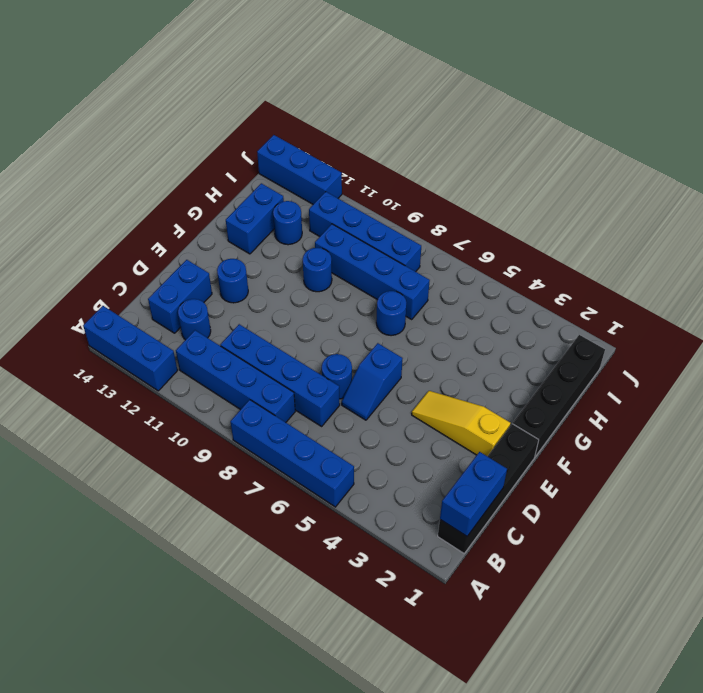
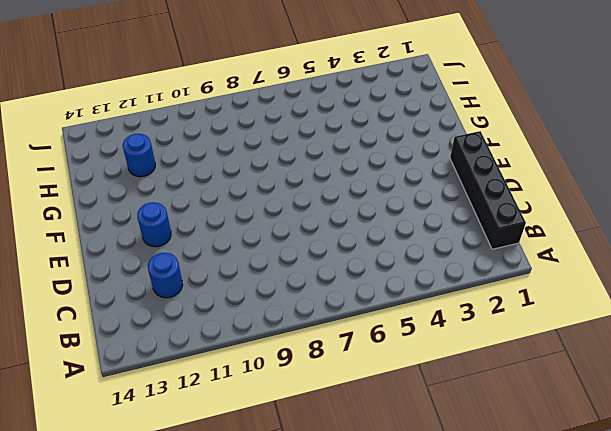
none -> blue 1x4 brick [230,400,354,507]
none -> blue 1x3 brick [83,306,178,391]
none -> blue 1x4 brick [176,330,295,422]

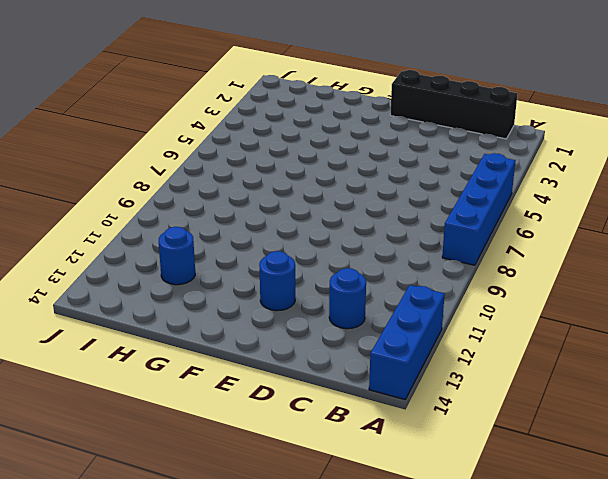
none -> blue 1x4 brick [176,330,295,422]
none -> blue 1x4 brick [221,324,340,426]
none -> blue 1x2 brick [148,260,212,333]

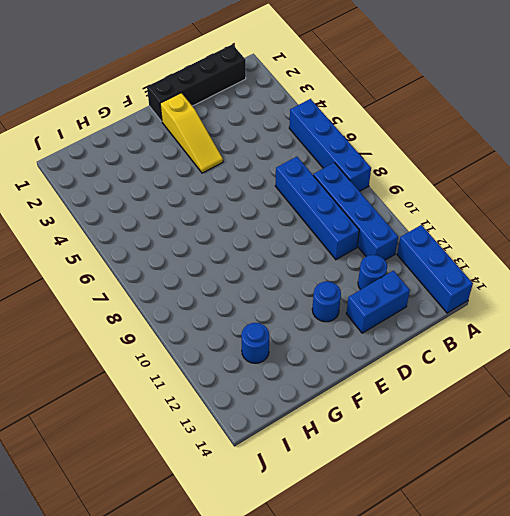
none -> blue 1x2 slope [342,343,403,420]
none -> blue 1x1 round brick [322,354,352,399]
none -> black 1x4 brick [512,335,605,457]

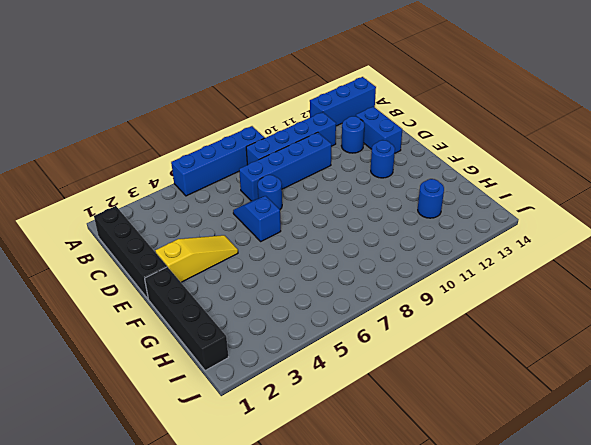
none -> blue 1x1 round brick [376,291,406,336]
none -> blue 1x1 round brick [303,248,332,292]
none -> blue 1x2 brick [226,183,284,254]

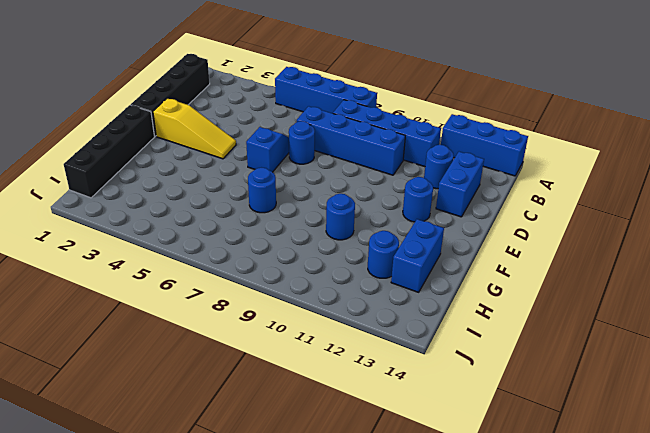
none -> blue 1x4 brick [315,224,430,319]
none -> blue 1x4 brick [309,192,421,272]
none -> blue 1x3 brick [257,135,342,204]

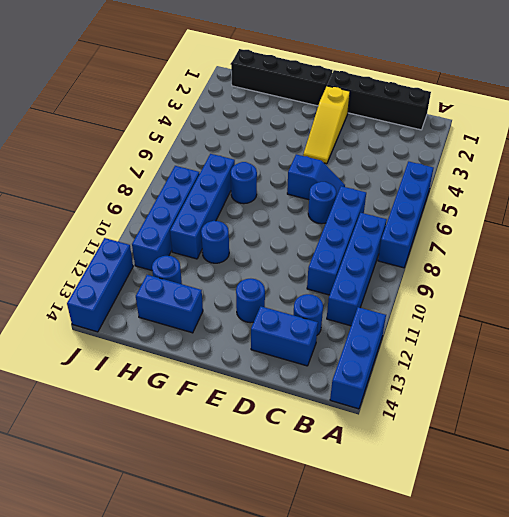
none -> blue 1x2 brick [440,452,507,536]

